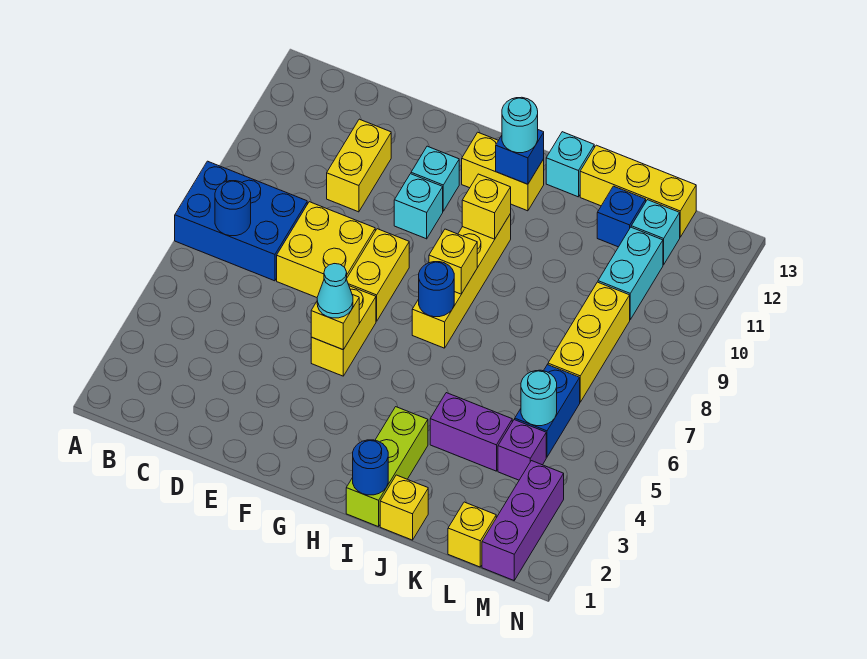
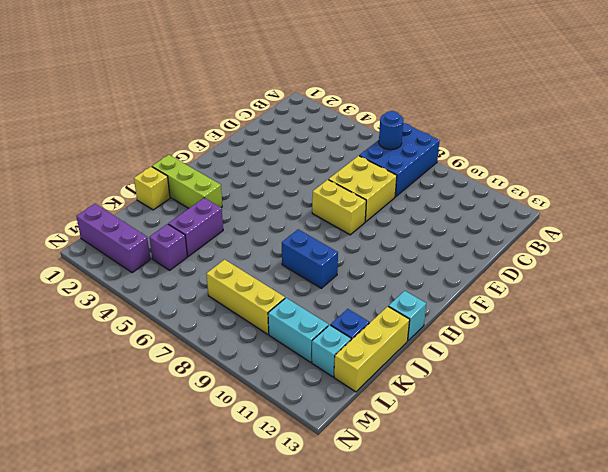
blue 1x2 brick [282,229,338,288] -> blue 1x2 brick moved to [515,365,580,457]
none -> yellow 1x2 brick [327,119,391,212]
none -> yellow 1x2 brick [311,286,376,376]
none -> cyan 1x1 brick [394,174,443,239]
none -> cyan 1x1 brick [411,146,459,211]

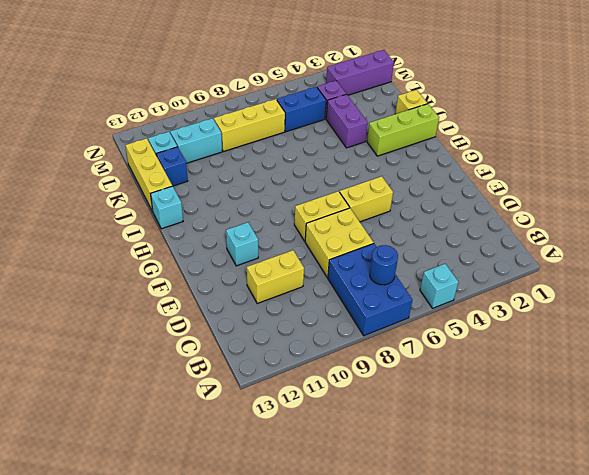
cyan 1x1 brick [420,264,458,308] -> cyan 1x1 brick moved to [394,174,443,239]
none -> yellow 1x2 brick [462,132,544,211]
none -> yellow 1x4 brick [412,214,511,348]
none -> yellow 1x1 brick [448,502,496,567]
none -> yellow 1x1 brick [311,295,359,350]

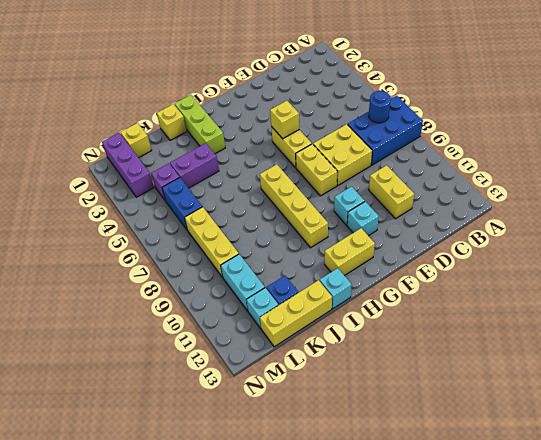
none -> blue 1x1 round brick [419,262,454,317]
none -> yellow 1x1 brick [429,229,477,294]
none -> yellow 1x1 brick [462,174,511,239]
none -> blue 1x1 brick [496,130,544,184]

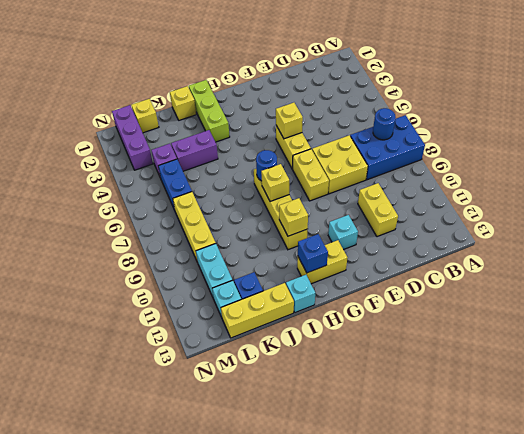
none -> cyan 1x1 brick [394,174,443,239]
none -> blue 1x1 round brick [353,440,388,495]
none -> cyan 1x1 round brick [521,370,557,426]
none -> cyan 1x1 cone [317,264,353,318]

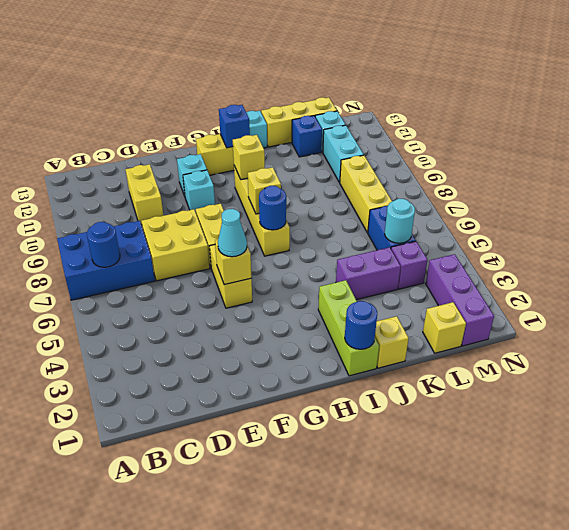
none -> cyan 1x1 round brick [502,97,538,153]

